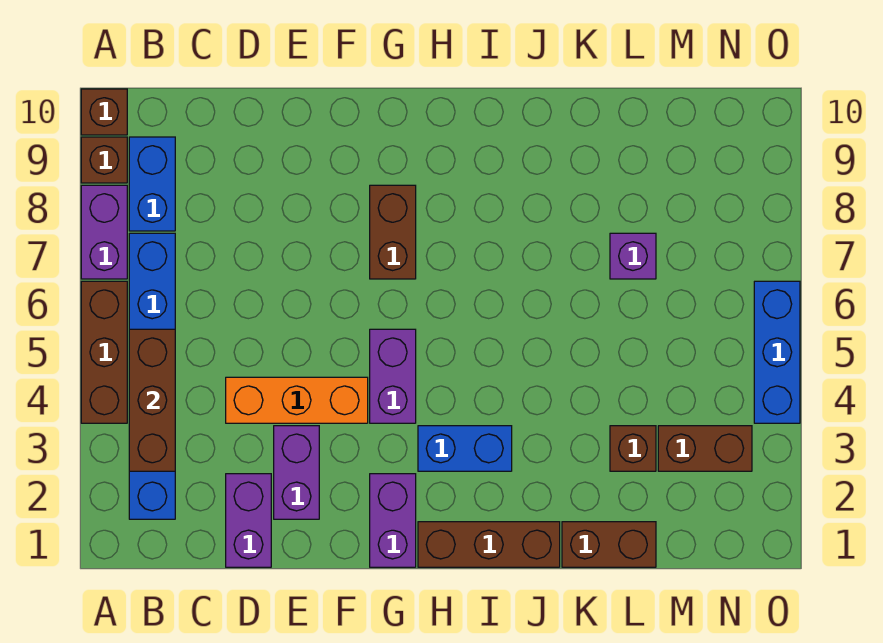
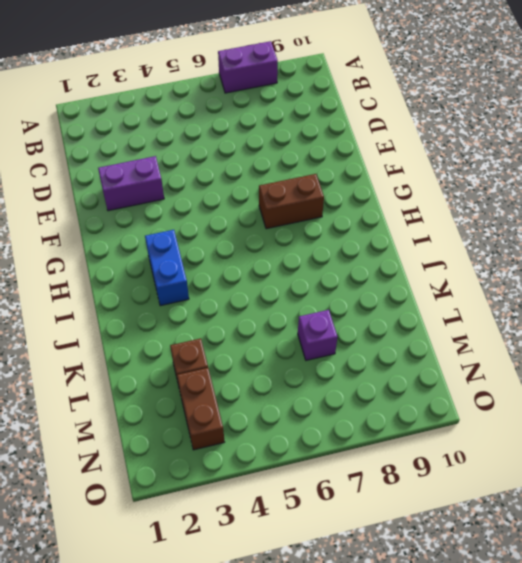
none -> brown 1x3 brick [81,281,127,423]
none -> brown 1x1 brick [81,137,127,183]
none -> brown 1x1 brick [81,89,127,135]

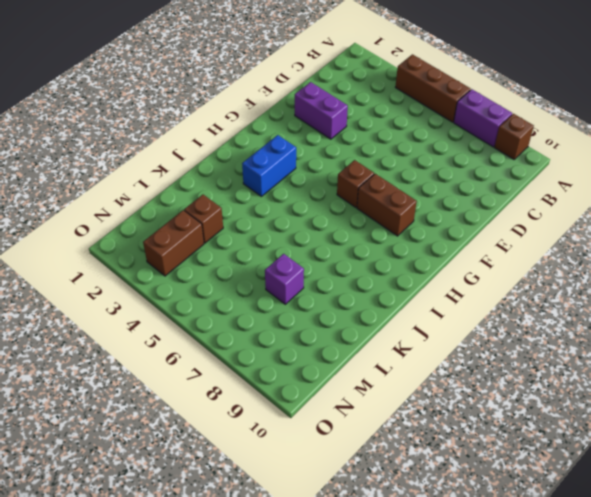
brown 1x1 brick [337,160,374,207] -> brown 1x1 brick moved to [81,89,127,135]
none -> blue 1x6 brick [129,233,175,519]
none -> blue 1x2 brick [129,137,175,231]
none -> purple 1x2 brick [226,474,271,567]

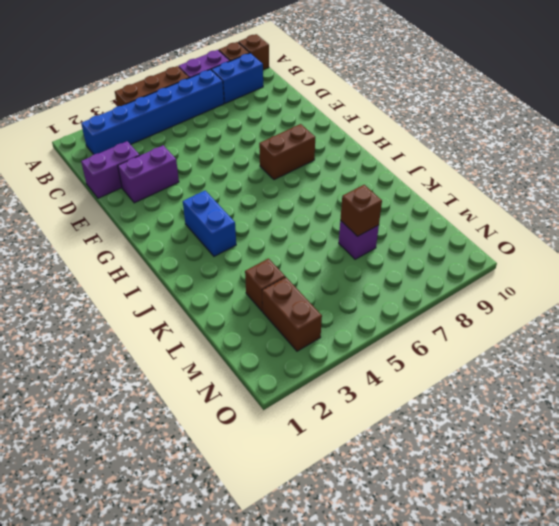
brown 1x1 brick [340,185,382,236] -> none
none -> orange 1x3 brick [226,377,368,423]
none -> purple 1x2 brick [370,474,416,567]
none -> purple 1x2 brick [370,329,416,423]

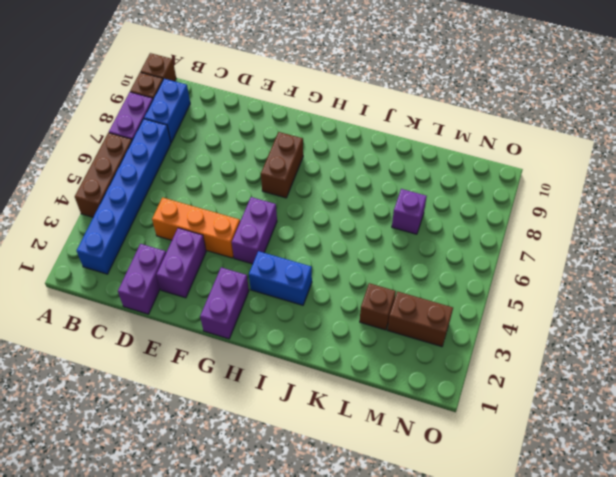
none -> brown 1x3 brick [418,522,560,567]
none -> brown 1x2 brick [562,522,656,567]
none -> blue 1x3 brick [754,281,800,423]

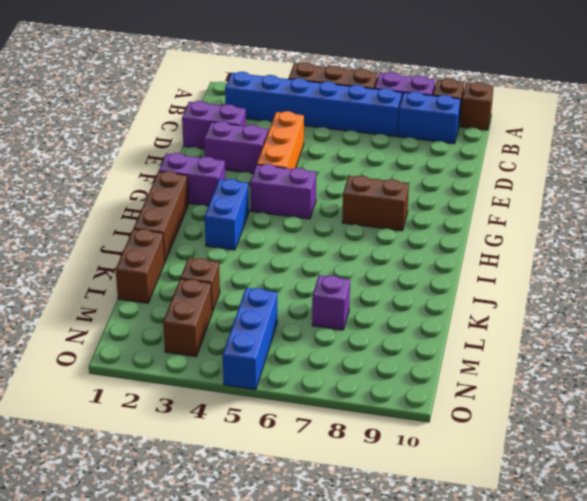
blue 1x3 brick [223,288,277,390] -> blue 1x3 brick turned to [754,281,800,423]
none -> brown 1x3 brick [129,329,175,471]

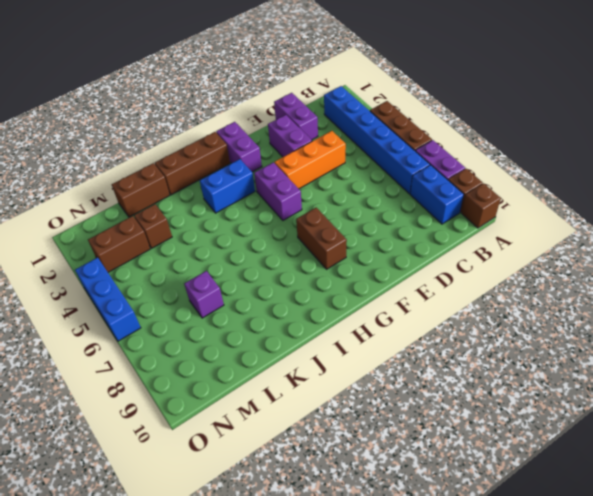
none -> brown 1x3 brick [129,329,175,471]

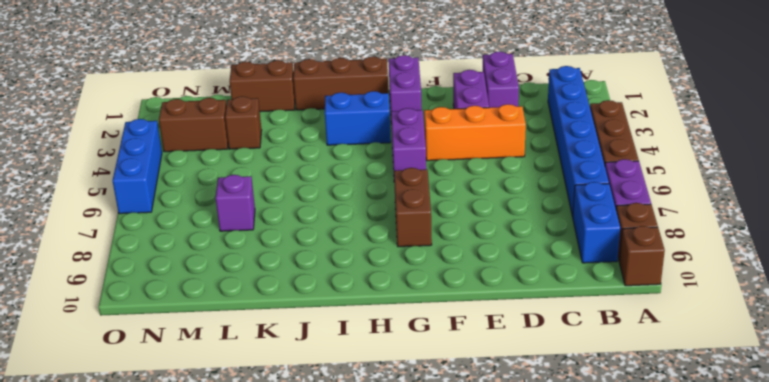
none -> brown 1x3 brick [129,329,175,471]

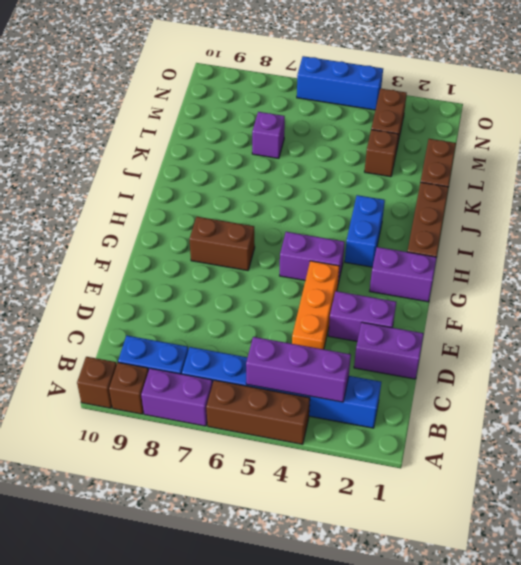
purple 1x3 brick [246,337,351,402] -> brown 1x3 brick [129,329,175,471]

